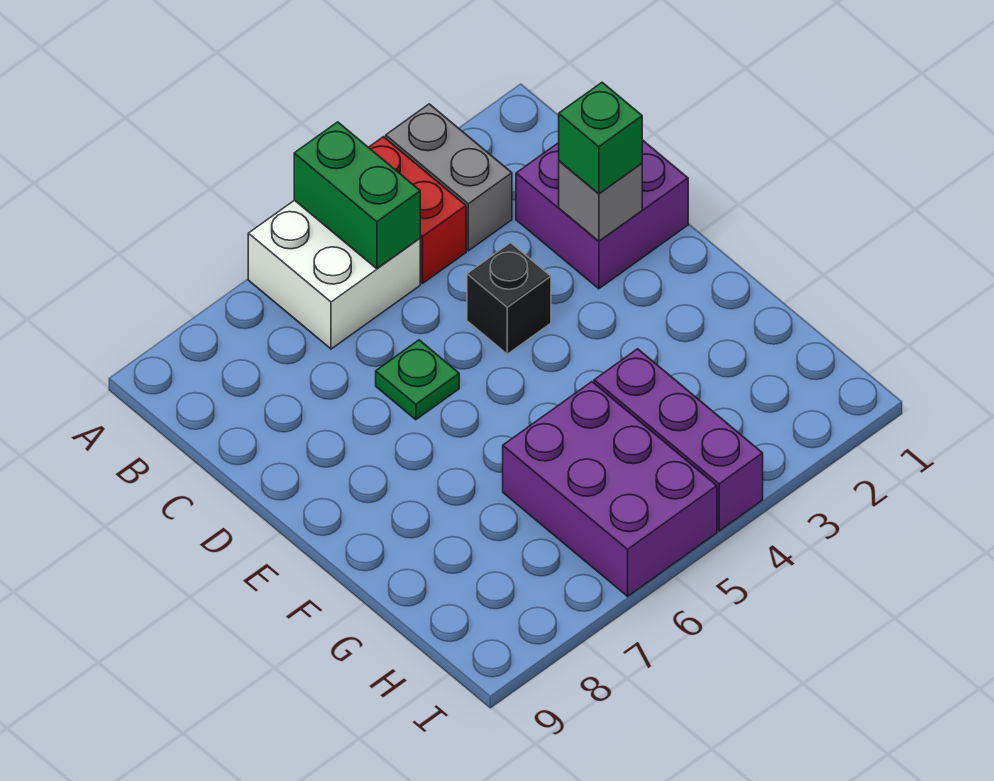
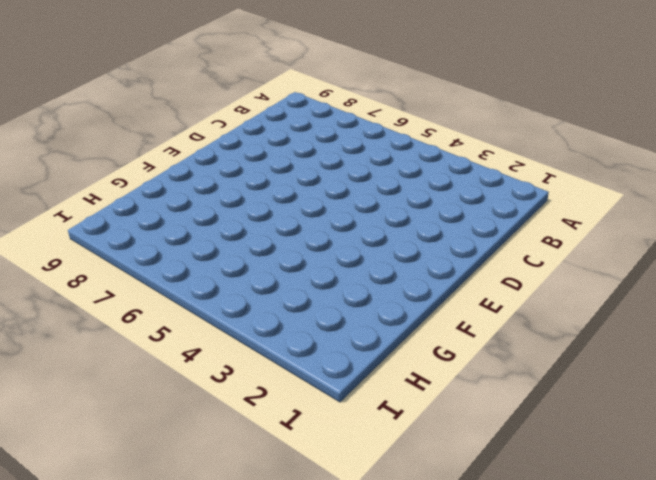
none -> grey 1x2 brick [386,104,512,251]
none -> red 1x2 brick [369,137,466,283]

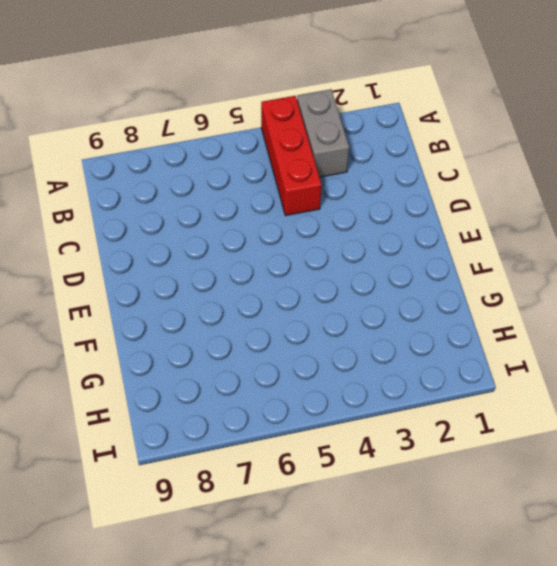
red 1x3 brick [261,96,321,216] -> red 1x2 brick [369,137,466,283]
none -> white 2x2 brick [248,200,420,349]
none -> purple 2x2 brick [516,140,688,289]

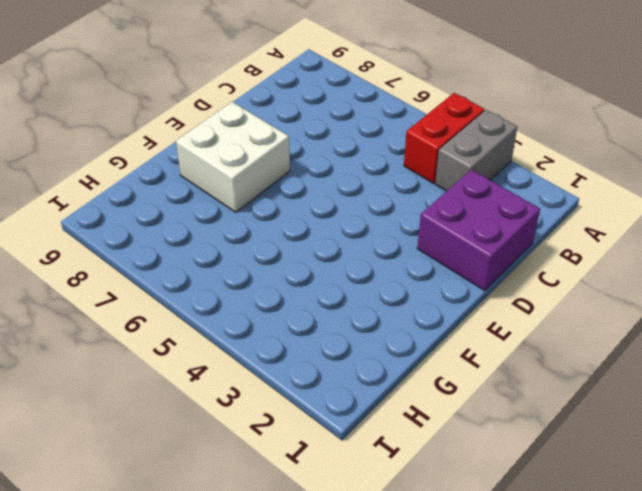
white 2x2 brick [176,102,290,212] -> white 2x2 brick moved to [248,200,420,349]
none -> black 1x1 brick [467,243,551,354]
none -> green 1x1 plate [376,340,459,420]

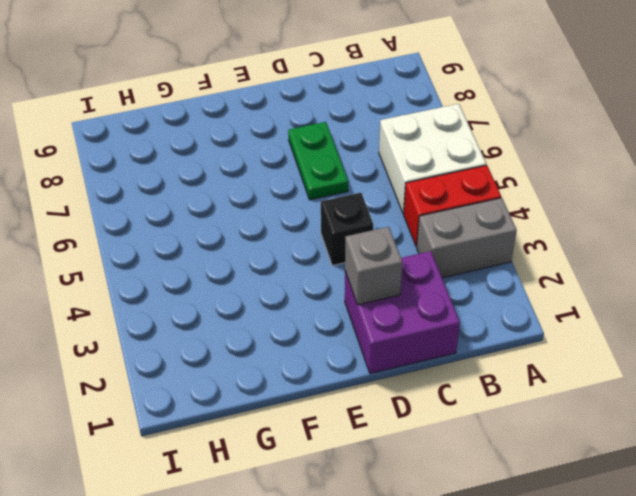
green 1x2 plate [288,122,348,200] -> green 1x1 plate [376,340,459,420]
none -> purple 1x3 brick [594,349,763,531]
none -> purple 2x3 brick [503,382,717,596]

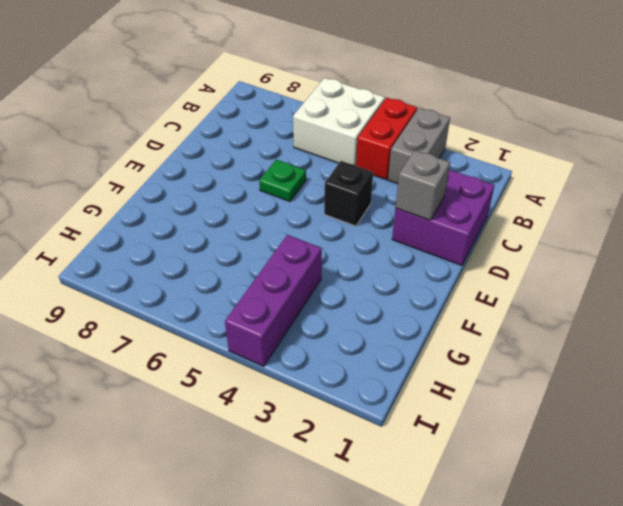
none -> purple 2x3 brick [503,382,717,596]
none -> green 1x2 brick [294,122,420,269]

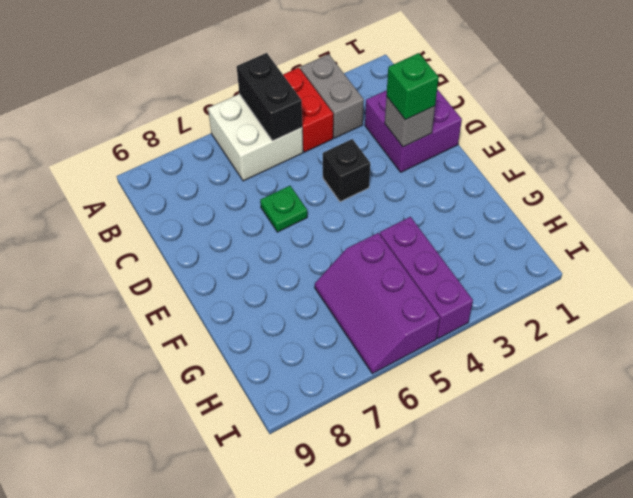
black 1x2 brick [237,53,302,141] -> green 1x2 brick [294,122,420,269]
purple 2x3 slope [315,233,440,373] -> purple 2x3 brick [503,382,717,596]

